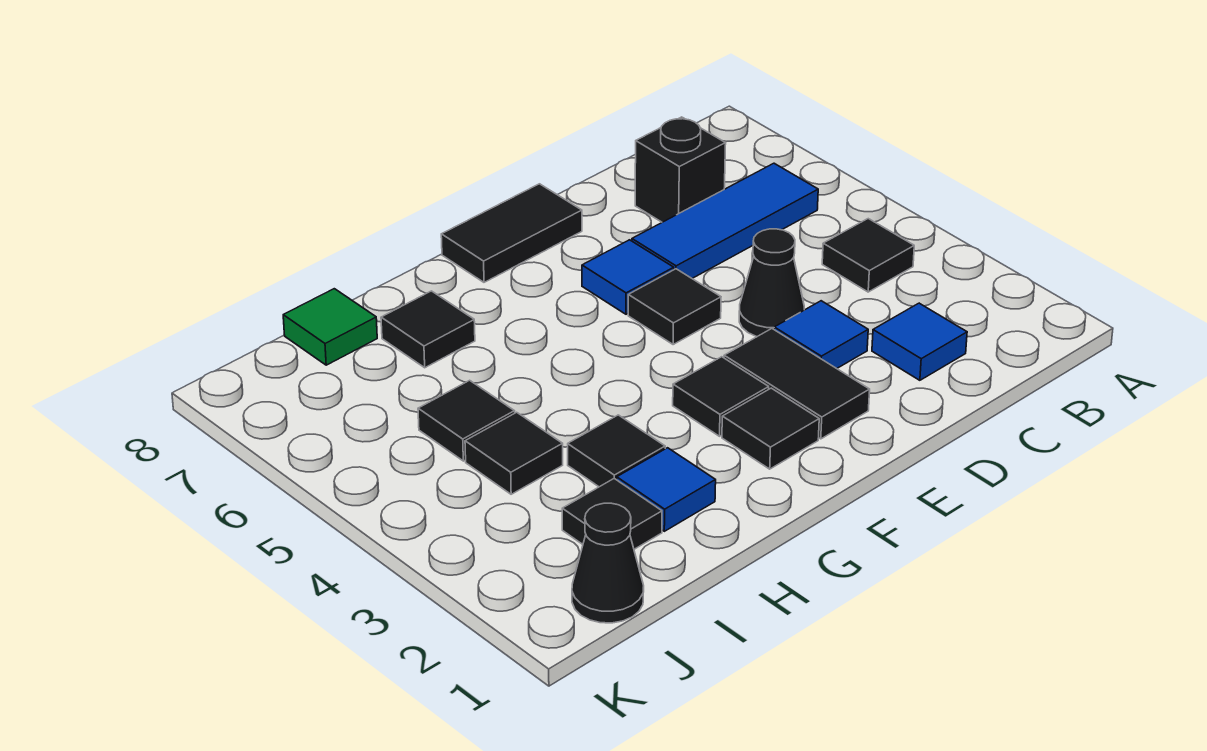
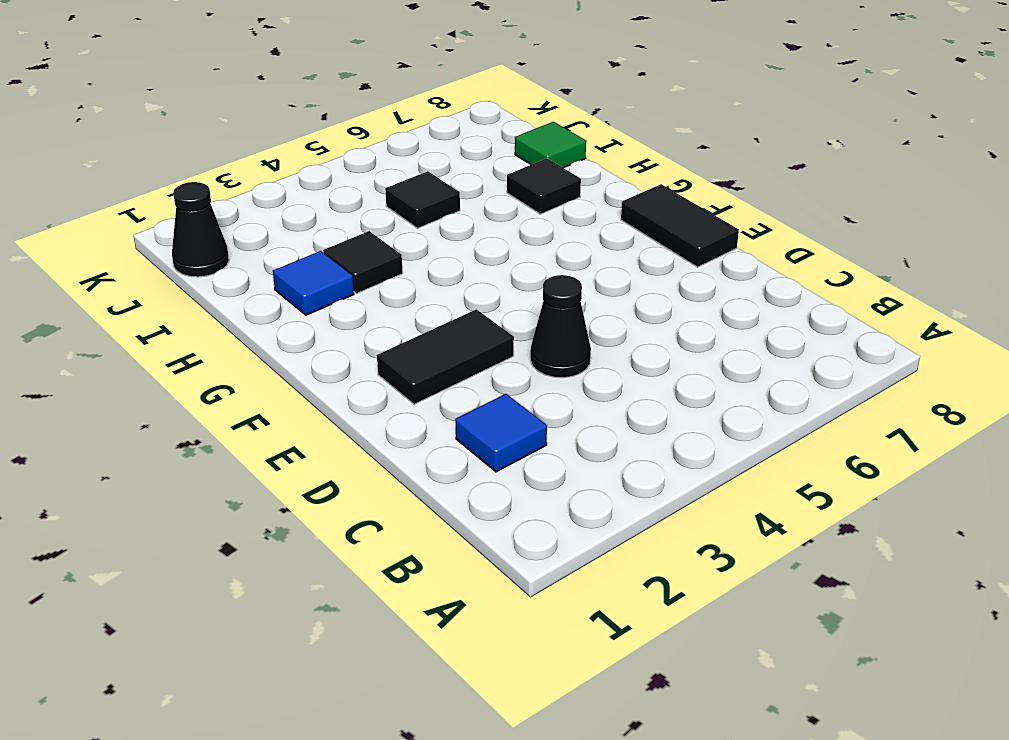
none -> black 1x1 tile [822,219,914,292]
none -> blue 1x3 tile [632,163,818,278]
none -> black 1x1 brick [635,117,726,222]

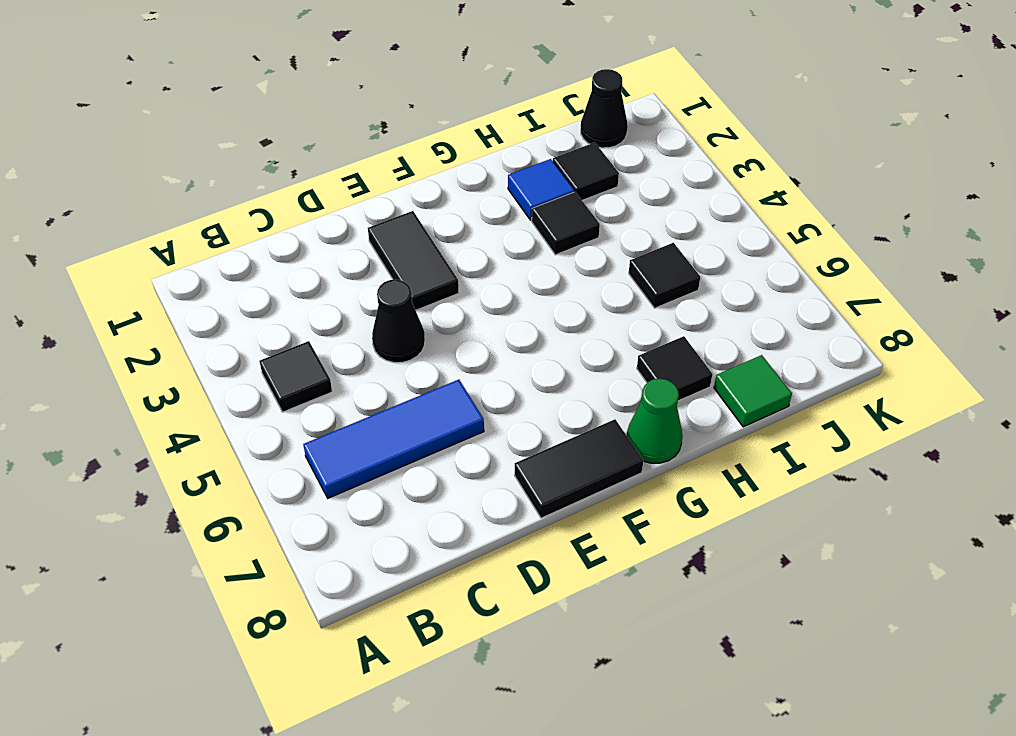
green 1x1 cone [627,379,682,463] -> none
none -> blue 1x1 tile [872,303,967,380]
none -> black 1x1 brick [635,117,726,222]
none -> blue 1x1 tile [774,301,868,369]

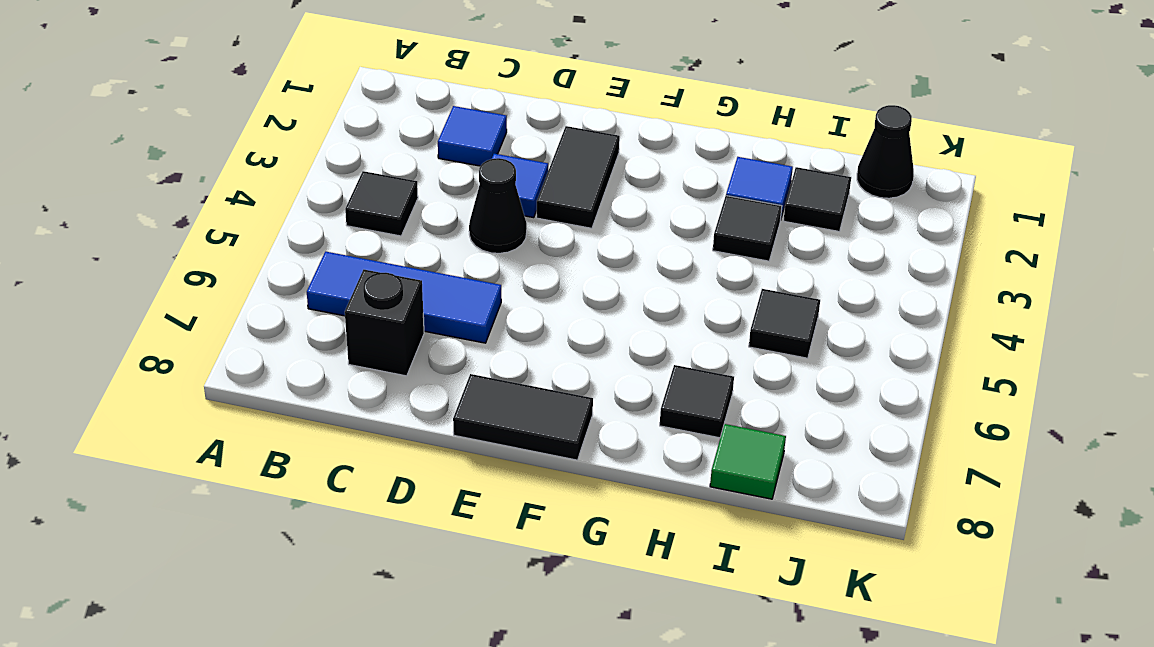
none -> black 1x1 tile [628,269,721,344]
none -> blue 1x1 tile [582,240,674,314]
none -> black 1x1 tile [722,388,819,469]

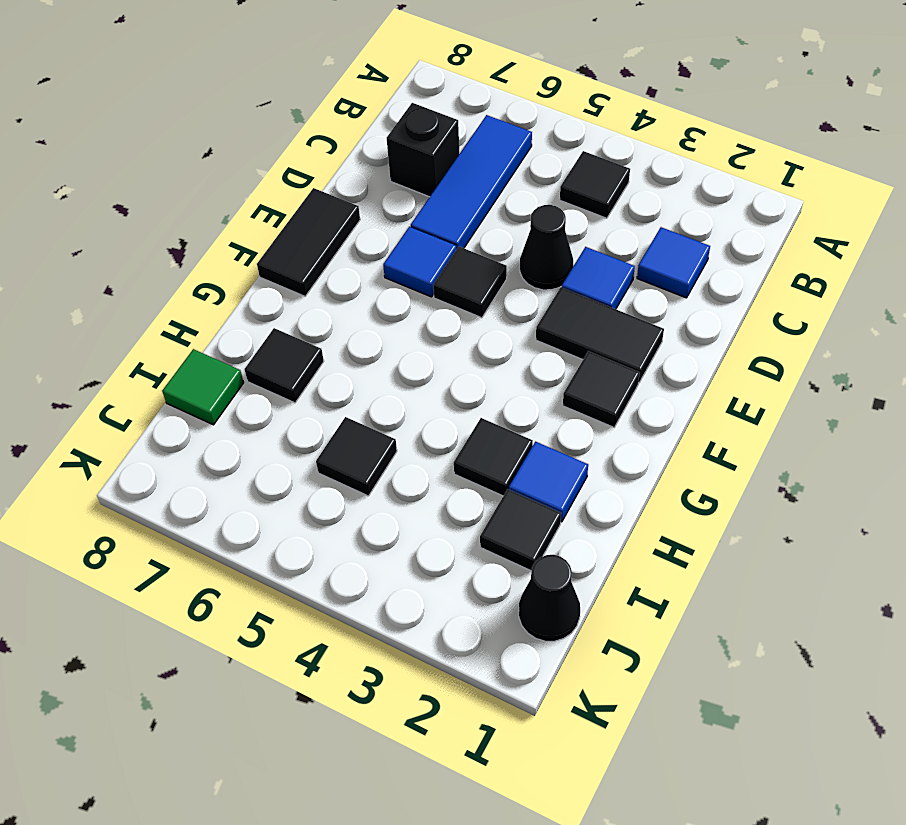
none -> black 1x1 tile [673,357,769,436]
none -> black 1x1 tile [465,412,563,494]

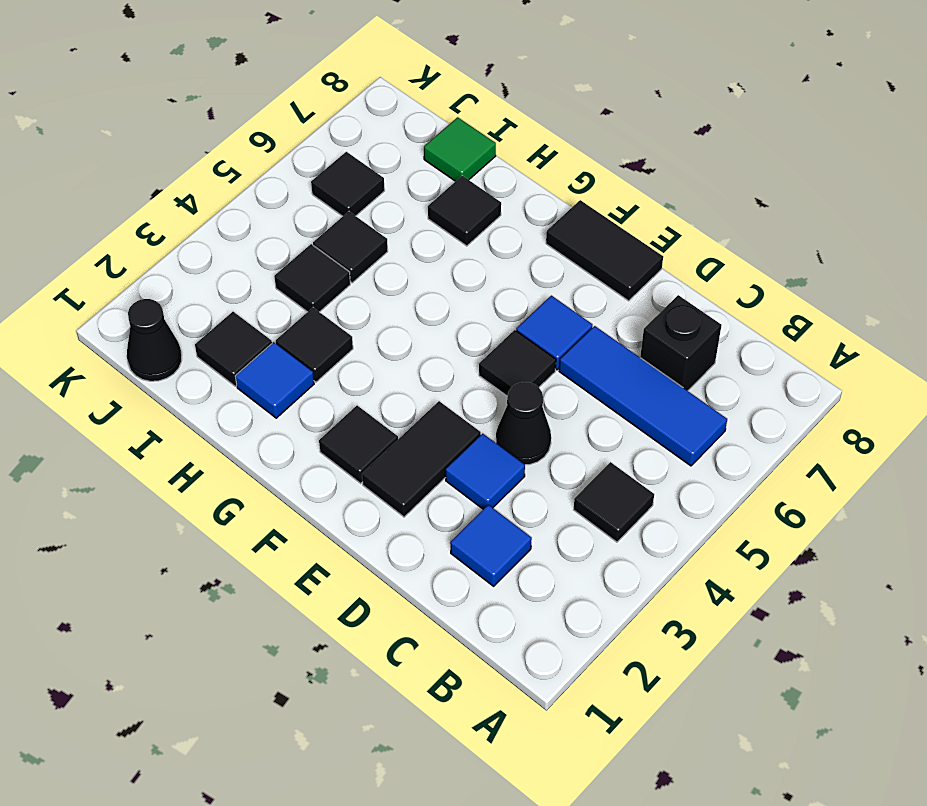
black 1x1 tile [311,152,385,216] -> black 1x1 tile moved to [673,357,769,436]

